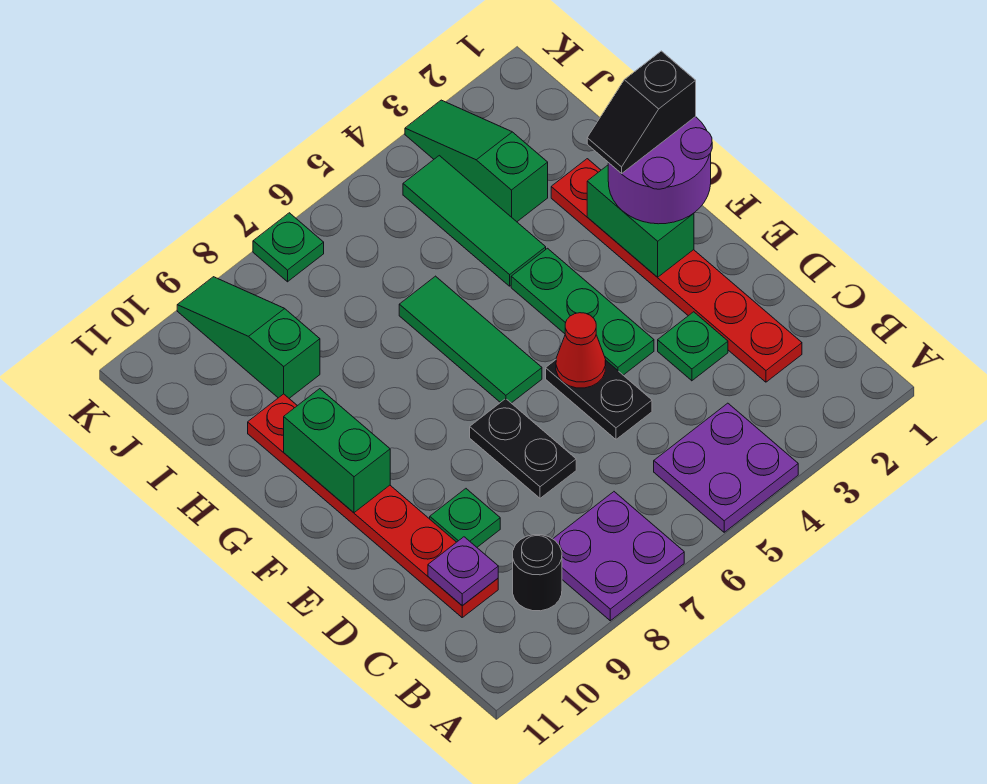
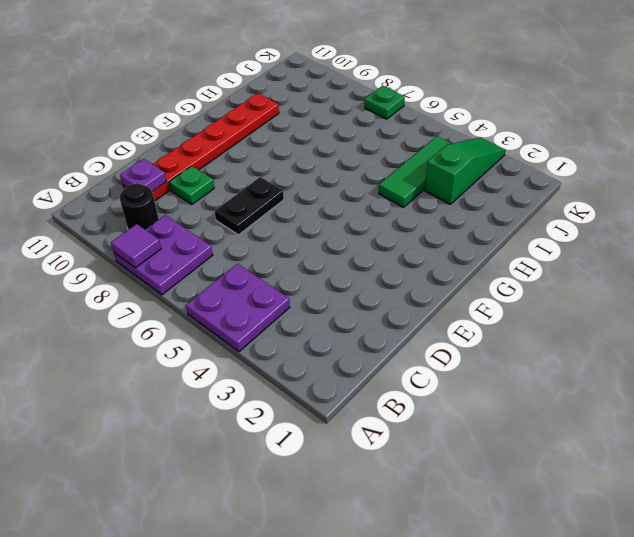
purple 1x1 tile [111,224,161,268] -> none
none -> red 1x6 plate [551,159,802,382]
none -> green 1x1 plate [658,312,728,381]
none -> black 1x2 plate [546,360,652,439]

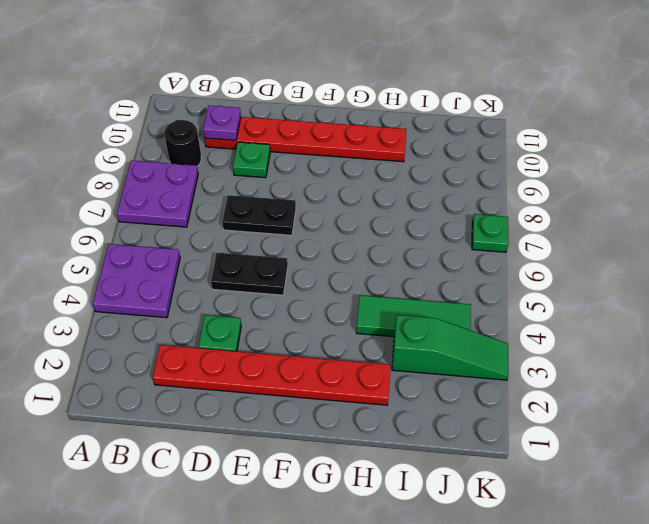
none -> green 1x3 plate [511,248,654,375]
none -> green 1x3 tile [399,276,542,403]
none -> green 1x3 slope [177,277,320,398]

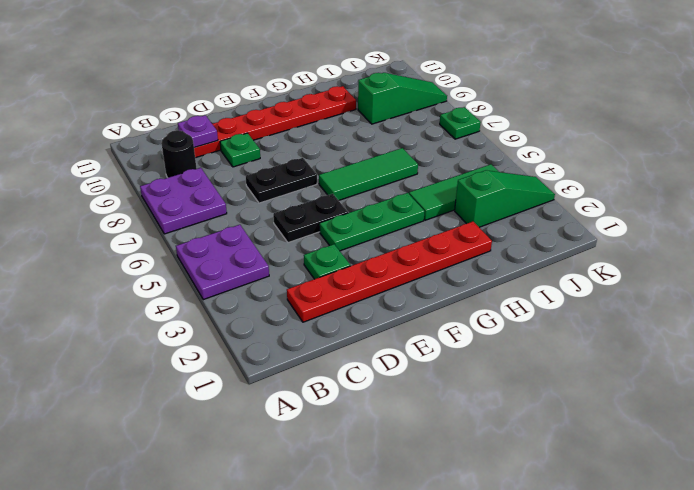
none -> red 1x1 cone [556,313,606,388]
none -> green 1x2 brick [587,165,694,277]
none -> green 1x2 brick [284,389,390,513]

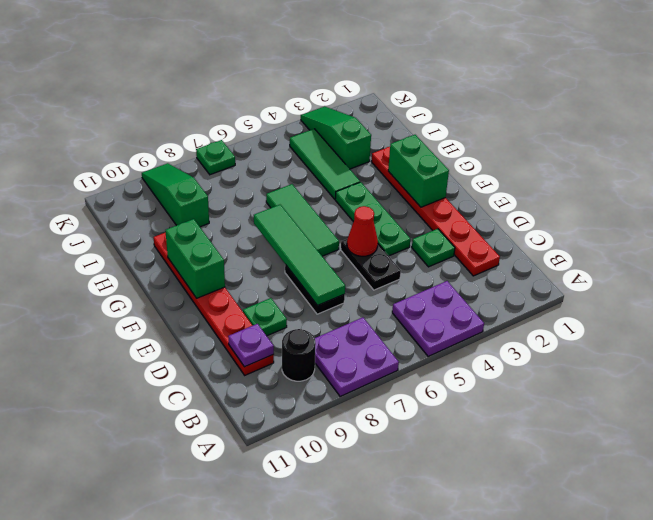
green 1x4 tile [254,205,345,306] -> none
none -> purple 2x2 round brick [608,117,712,224]
none -> black 1x2 slope [587,51,696,174]

